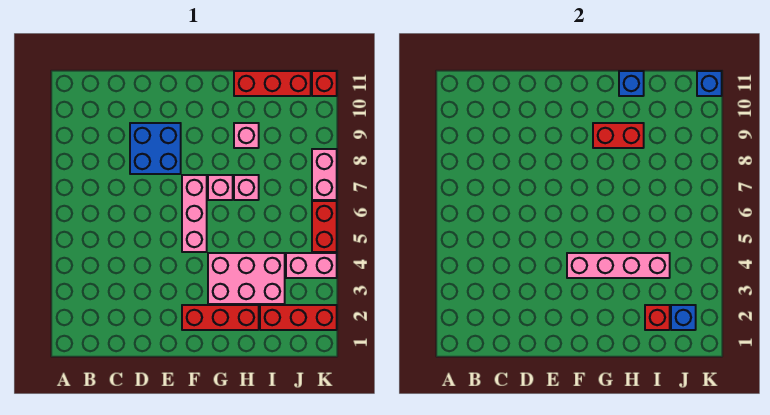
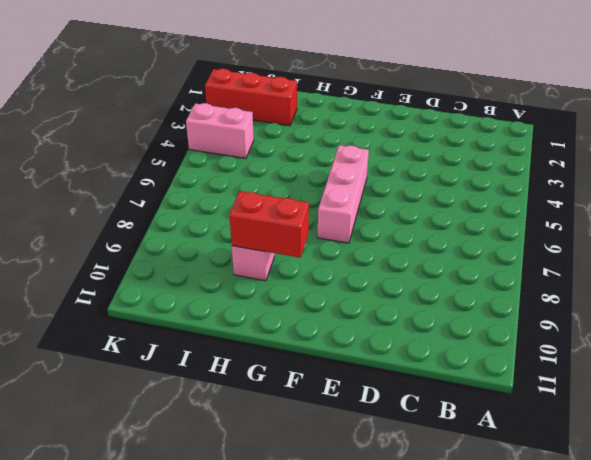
none -> blue 2x2 brick [130,123,181,174]
none -> red 1x3 brick [182,305,259,330]
none -> pink 2x3 brick [208,253,285,304]

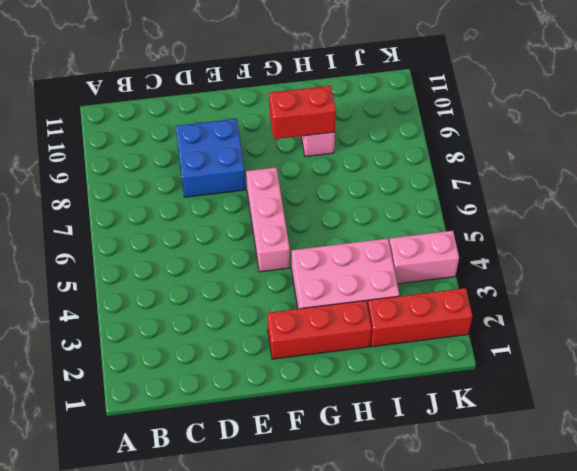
none -> pink 1x1 brick [208,175,233,200]
none -> pink 1x1 brick [234,175,259,200]
none -> red 1x3 brick [234,71,311,96]

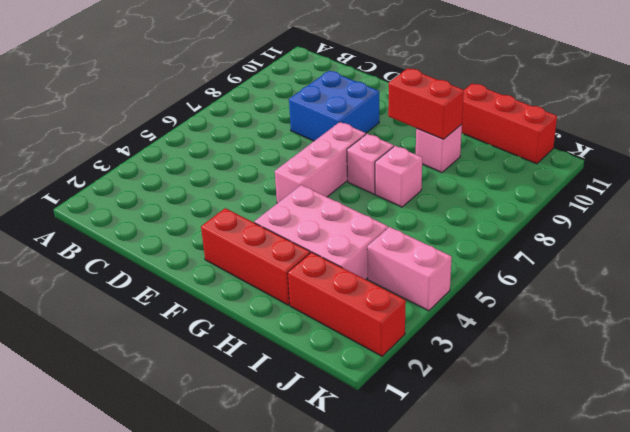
none -> red 1x2 brick [312,201,337,252]
none -> pink 1x2 brick [312,149,337,200]
none -> red 1x1 brick [312,71,337,96]

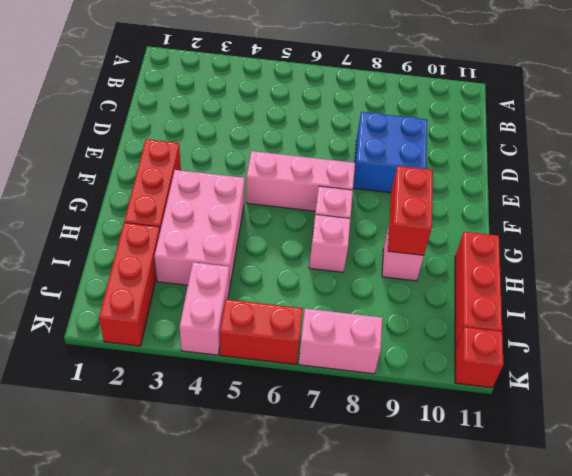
none -> pink 1x4 brick [567,253,670,278]
none -> blue 1x1 brick [619,71,644,96]
none -> red 1x1 brick [645,305,670,330]

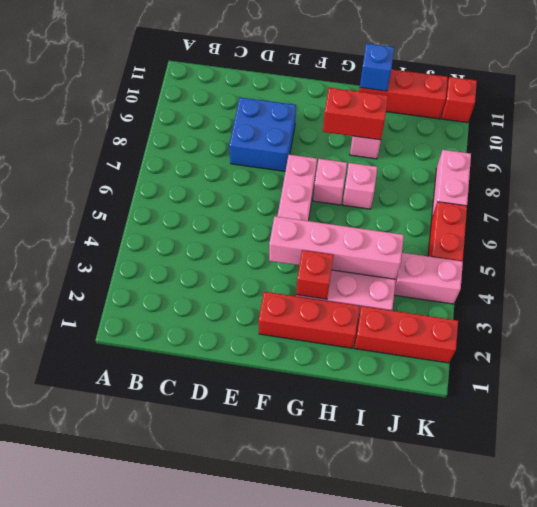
red 1x1 brick [296,250,334,299] -> red 1x1 brick moved to [645,305,670,330]
none -> blue 1x1 brick [671,305,696,330]
none -> blue 1x1 brick [697,71,722,96]

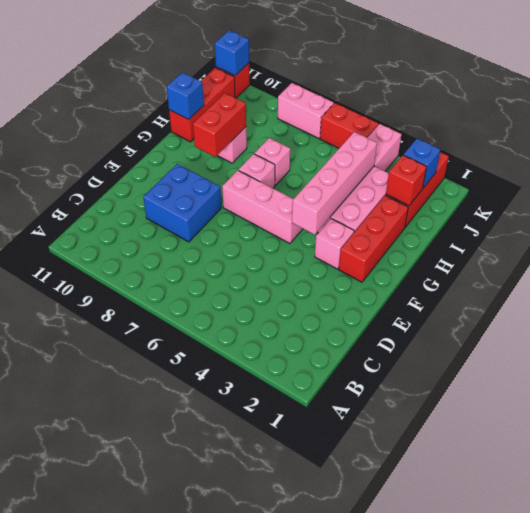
pink 1x1 brick [315,219,354,269] -> none

